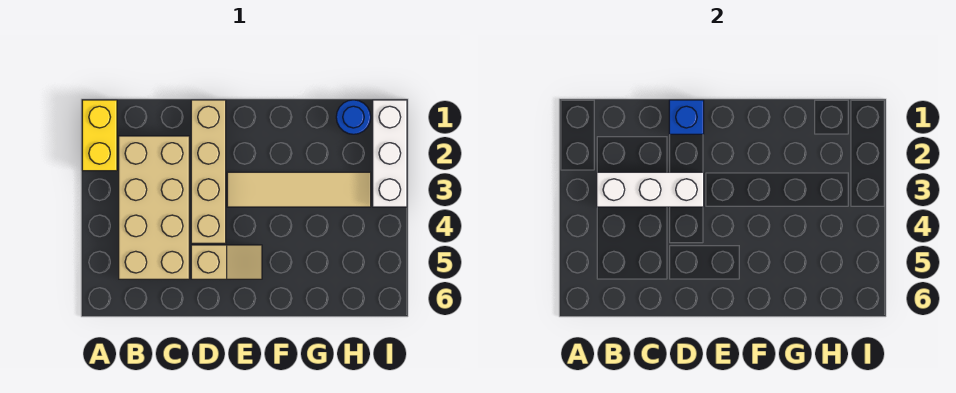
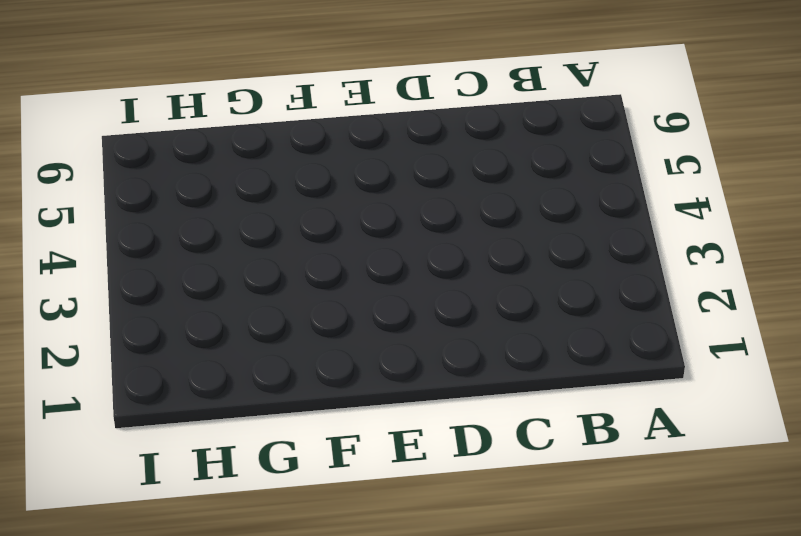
none -> yellow 1x2 brick [82,100,117,171]
none -> tan 2x4 brick [119,136,189,279]

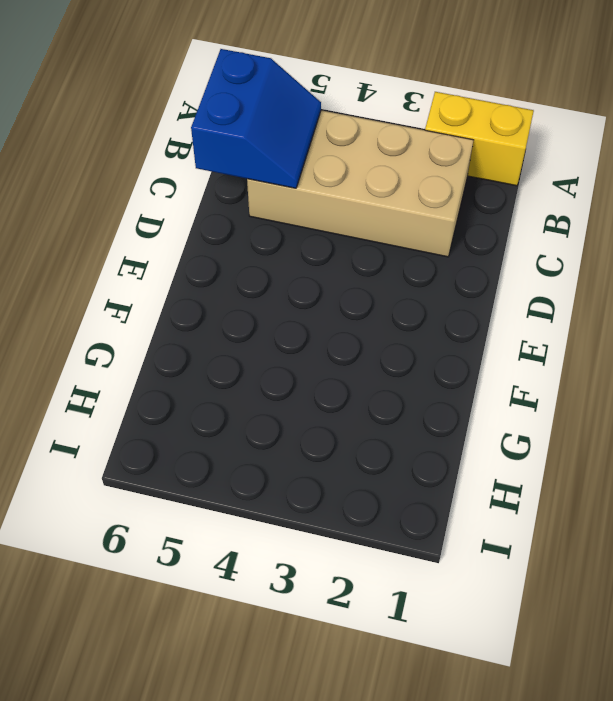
blue 2x2 slope [191,49,321,188] -> none
none -> tan 1x4 brick [191,100,226,243]
none -> tan 1x2 slope [191,245,262,279]

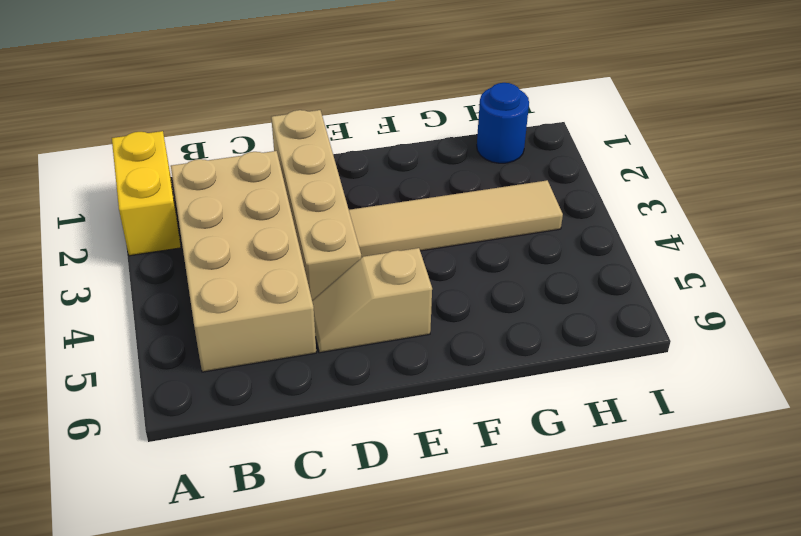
tan 1x2 slope [312,248,432,353] -> tan 1x2 slope turned to [191,245,262,279]
none -> white 1x3 brick [373,100,407,207]
none -> white 1x3 brick [597,172,704,207]

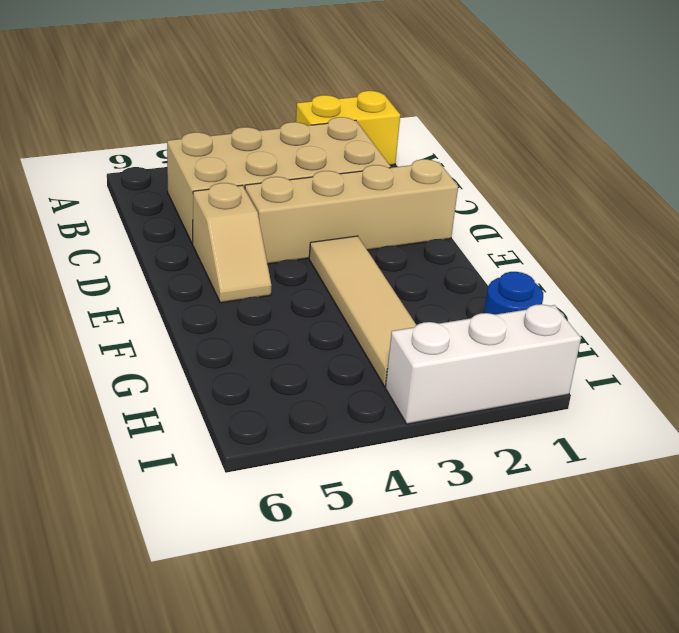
none -> white 1x3 brick [597,172,704,207]
none -> blue 1x1 brick [669,100,704,134]

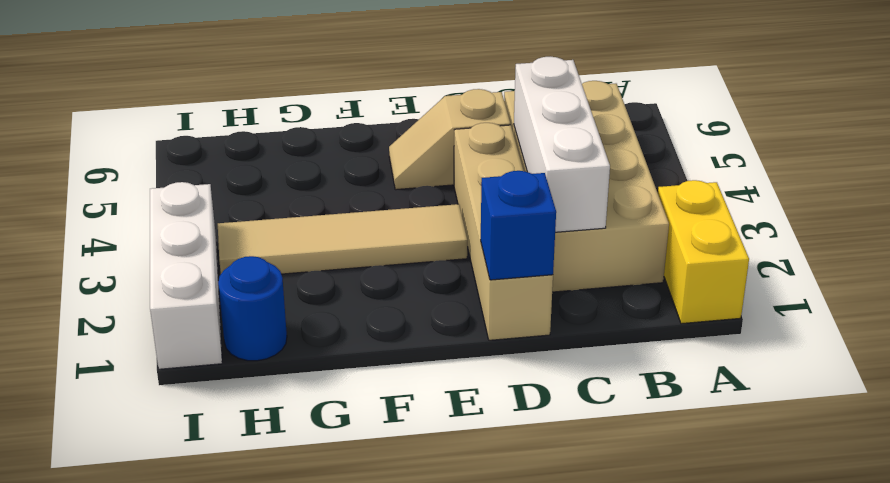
white 1x3 brick [514,57,610,232] -> white 1x3 brick turned to [597,172,704,207]

